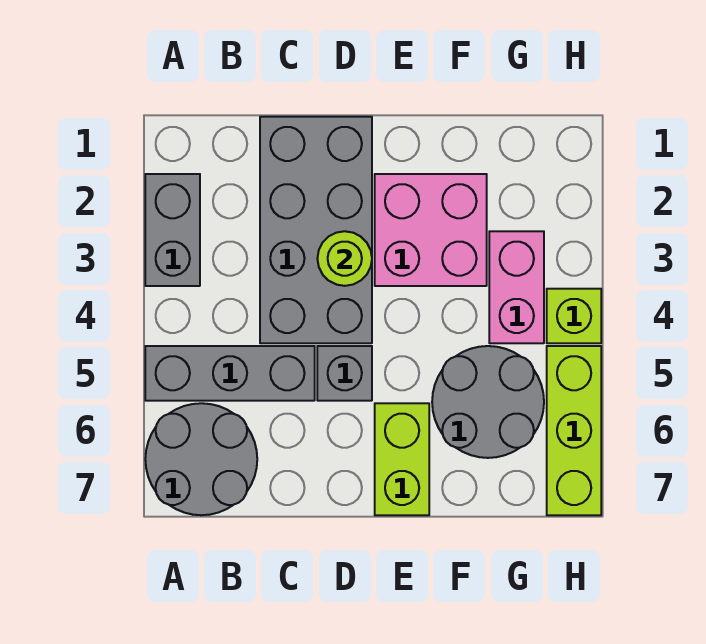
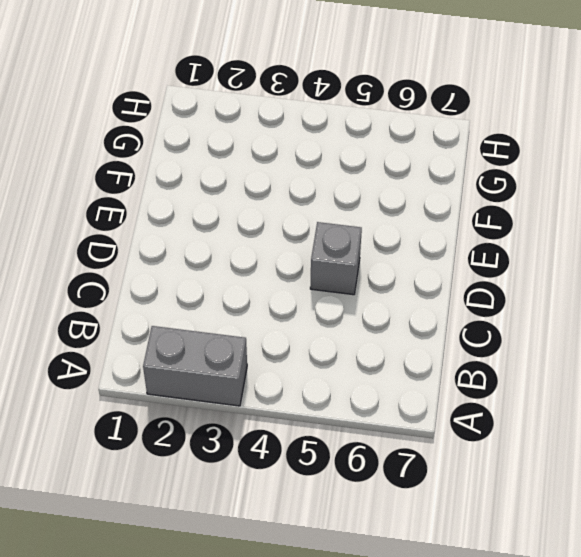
none -> grey 1x3 brick [145,346,315,401]
none -> grey 2x2 round brick [145,403,257,515]
none -> grey 2x4 brick [260,117,372,343]

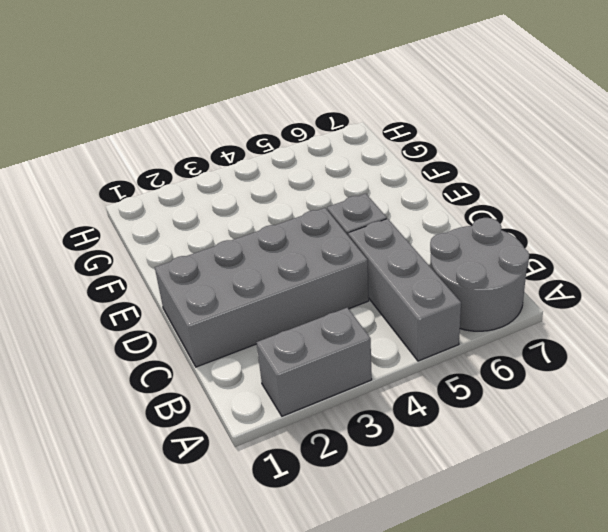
none -> pink 2x2 brick [375,174,487,286]
none -> lime 1x2 brick [375,403,429,515]
none -> grey 2x2 round brick [432,346,544,458]

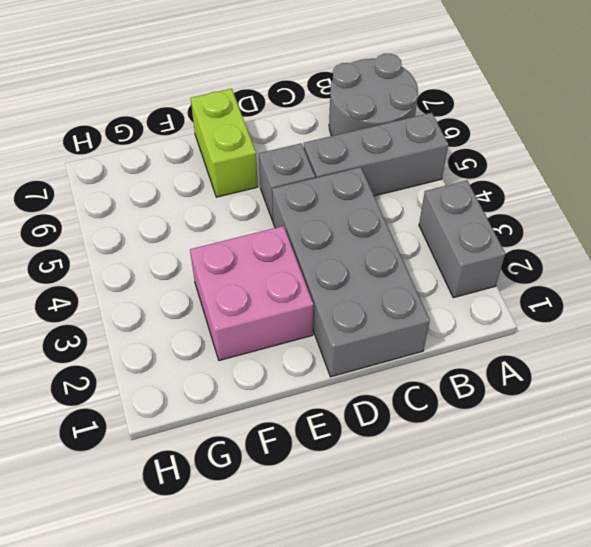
none -> grey 2x2 round brick [432,346,544,458]
none -> pink 1x2 brick [489,231,544,343]
none -> lime 1x1 brick [547,289,601,343]

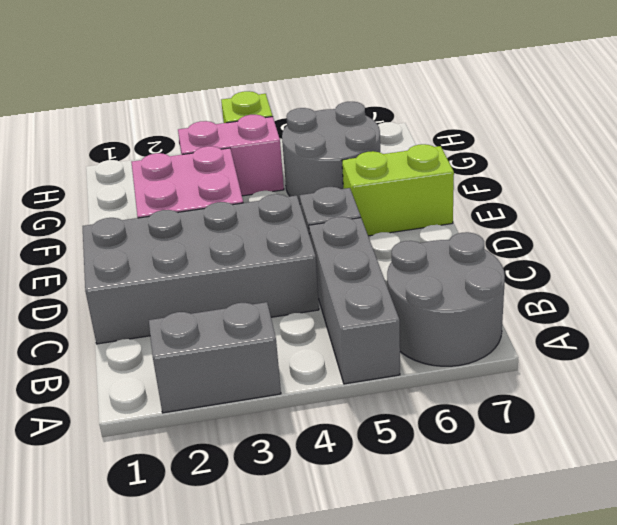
none -> lime 1x3 brick [547,346,601,515]
none -> lime 1x1 round brick [317,231,372,286]

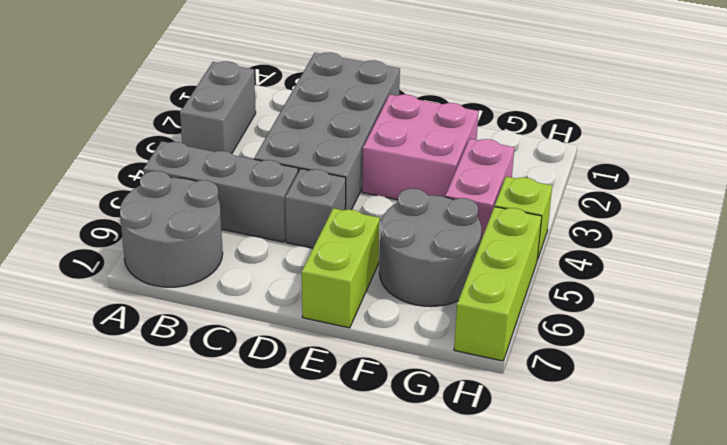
none -> lime 1x1 round brick [317,231,372,286]

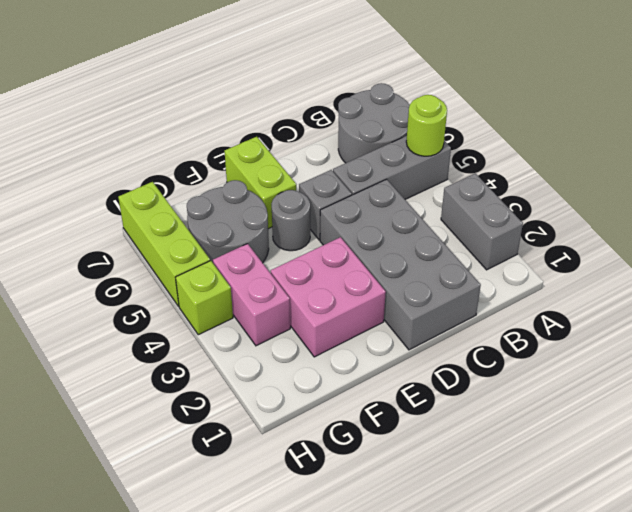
lime 1x1 round brick [406,95,447,156] -> lime 1x1 round brick moved to [317,231,372,286]
grey 1x1 round brick [272,190,310,251] -> none

